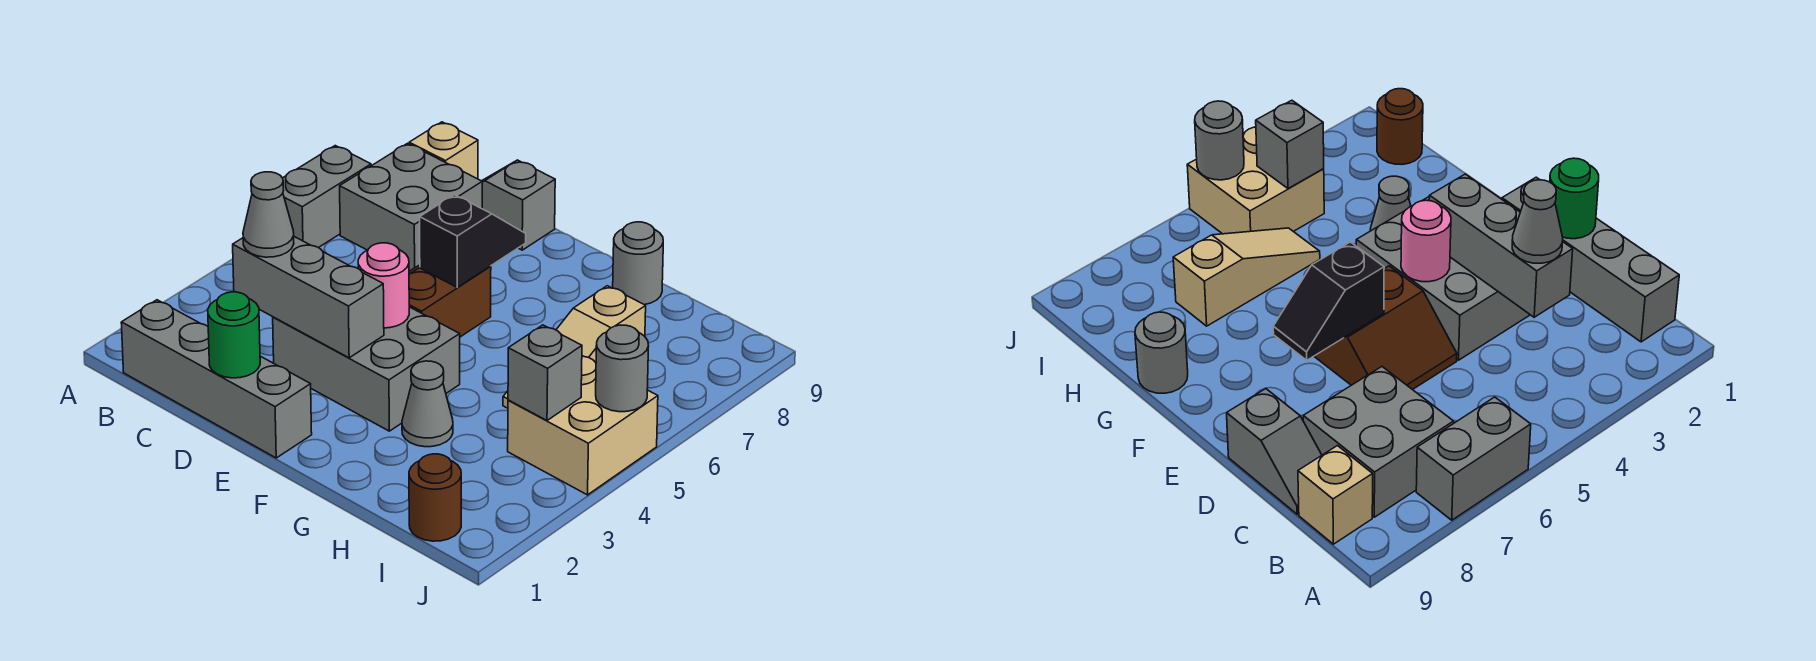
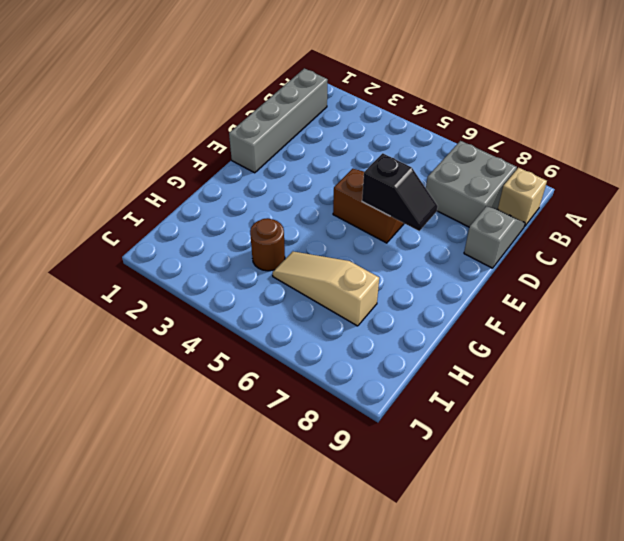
brown 1x1 round brick [250,218,285,271] -> brown 1x1 round brick moved to [409,454,461,541]
none -> grey 1x2 brick [283,146,371,248]
none -> grey 2x3 brick [273,307,460,431]
none -> grey 1x1 cone [402,361,453,447]

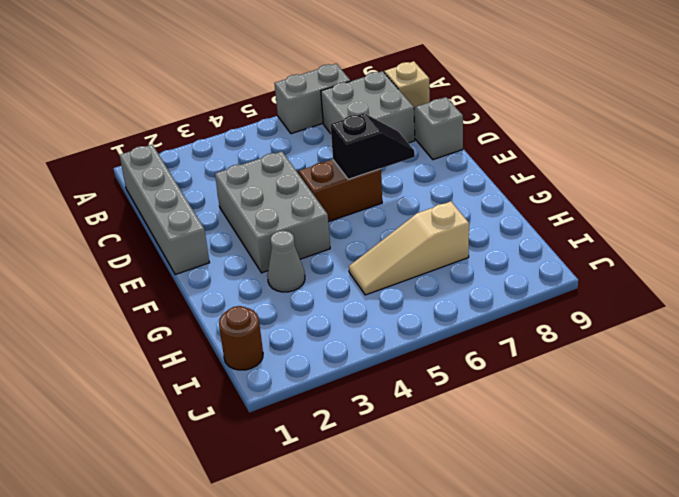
none -> grey 1x1 round brick [613,222,663,305]
none -> tan 2x2 brick [508,356,658,495]
none -> grey 1x3 brick [233,237,384,358]

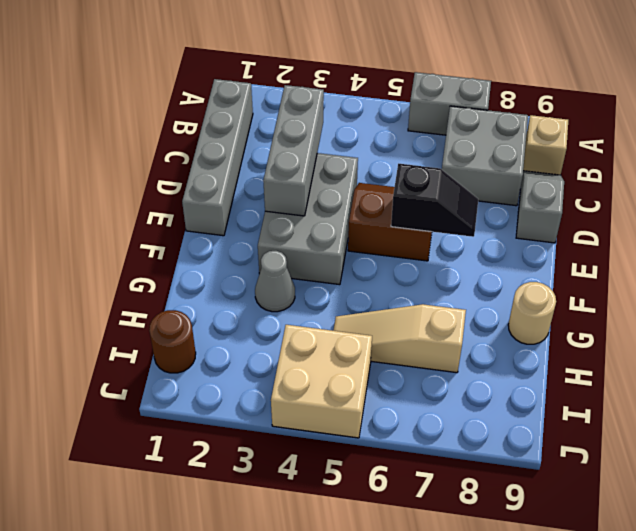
tan 1x1 round brick [508,282,556,344] -> grey 1x1 round brick [613,222,663,305]
none -> green 1x1 round brick [208,292,260,378]
none -> pink 1x1 round brick [358,243,409,328]
none -> grey 1x1 brick [508,325,582,420]

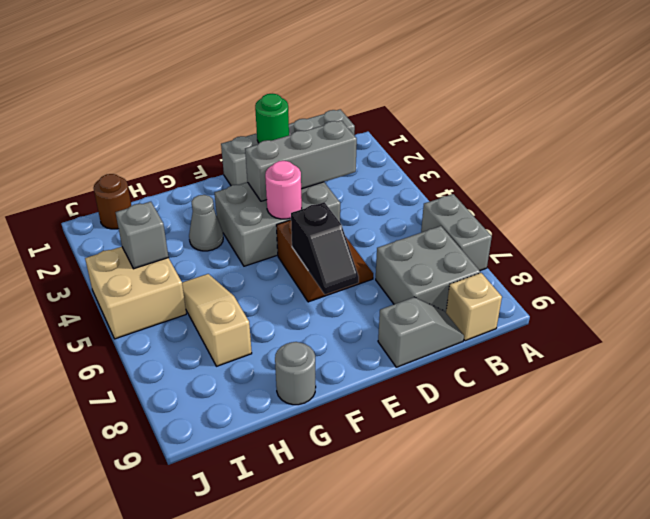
none -> grey 1x1 round brick [596,325,649,412]
none -> grey 1x1 cone [243,172,294,257]

